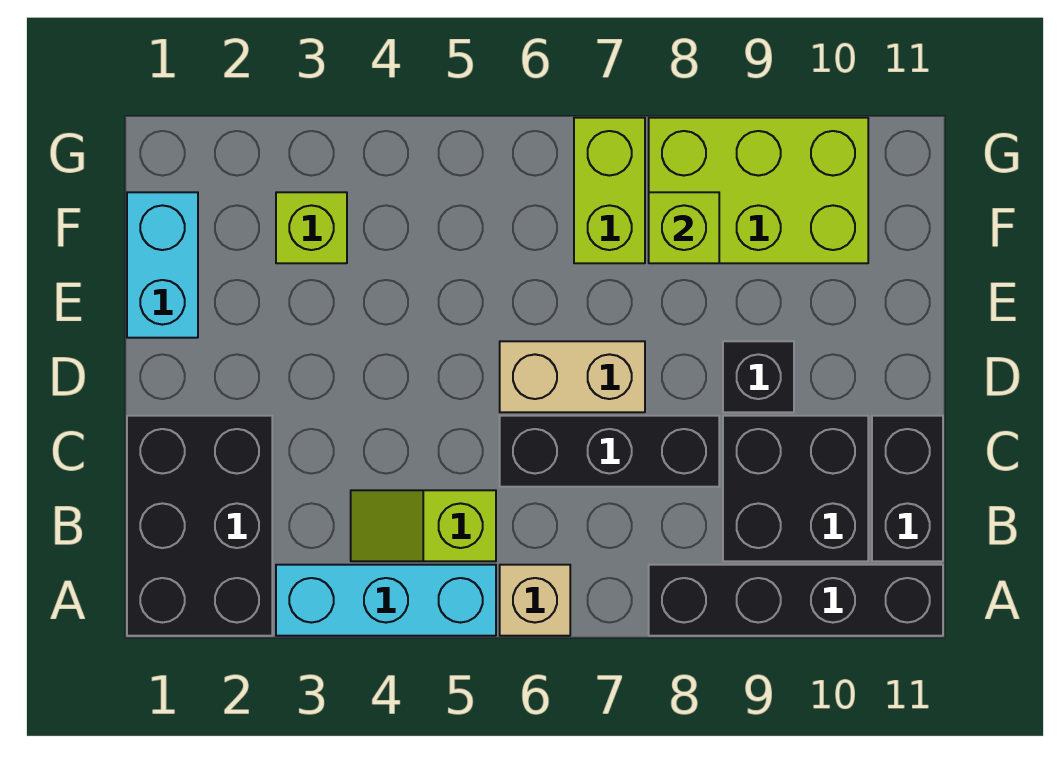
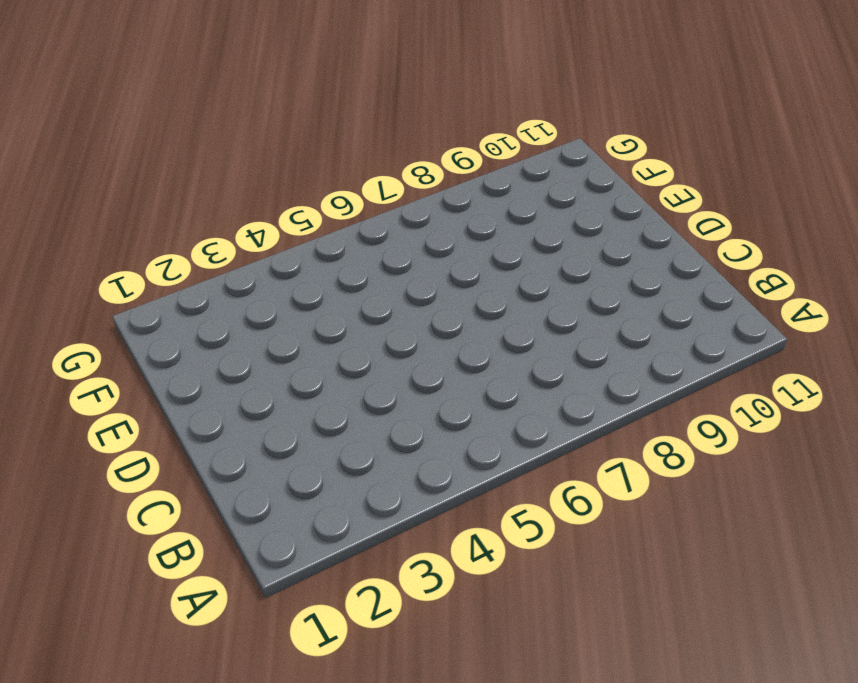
none -> black 2x3 brick [127,416,272,636]
none -> cyan 1x3 brick [276,565,496,636]
none -> tan 1x1 brick [500,565,570,636]

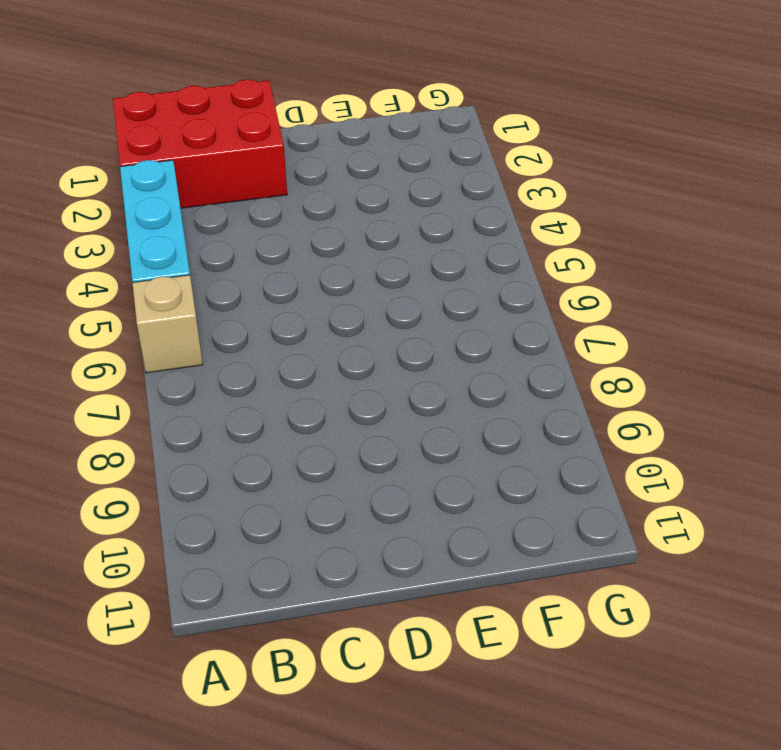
red 2x3 brick [113,80,287,208] -> black 2x3 brick [127,416,272,636]
none -> black 1x4 brick [649,565,943,636]
none -> lime 1x2 slope [351,490,496,561]
none -> black 2x2 brick [723,416,868,561]

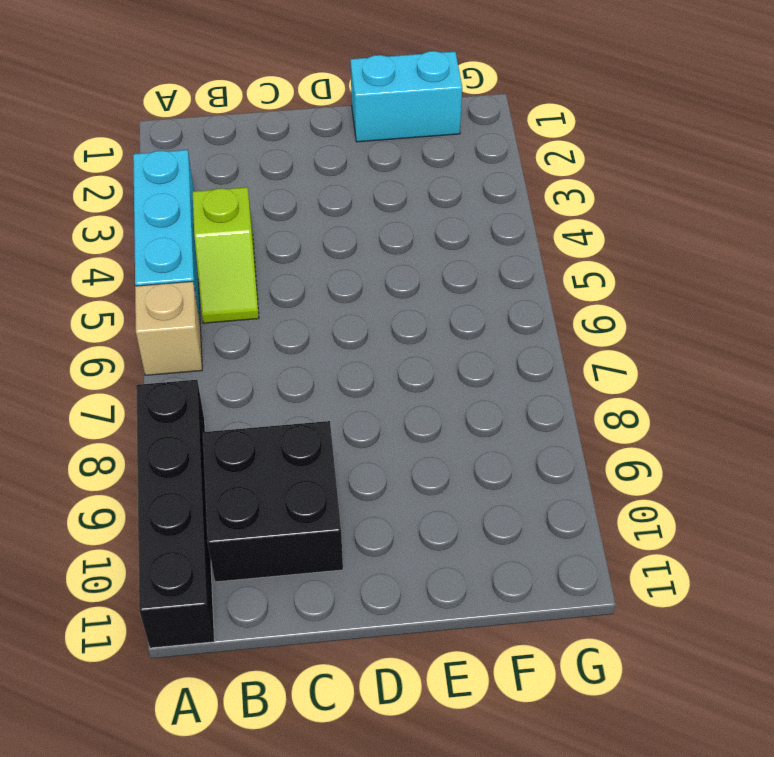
lime 1x2 slope [192,187,259,323] -> lime 1x2 slope turned to [351,490,496,561]
none -> black 2x3 brick [127,416,272,636]
none -> black 1x2 brick [872,416,943,561]
none -> black 1x3 brick [500,416,719,487]

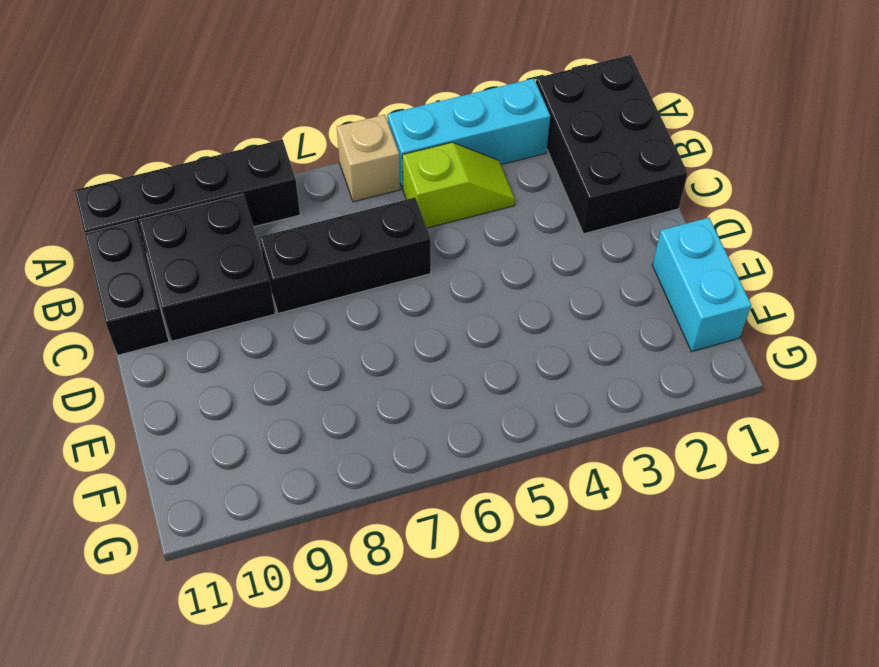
none -> tan 1x2 brick [500,341,645,412]
none -> black 1x1 brick [723,341,794,412]
none -> lime 1x1 brick [276,192,347,263]

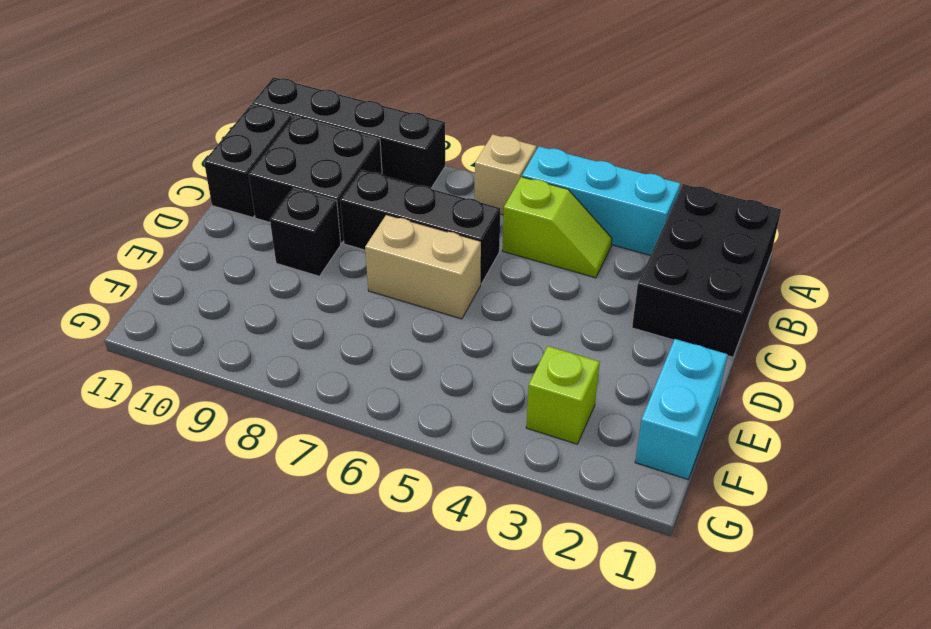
none -> lime 1x2 brick [574,118,645,263]
none -> lime 2x3 brick [649,118,868,263]
none -> lime 1x1 brick [649,192,719,263]

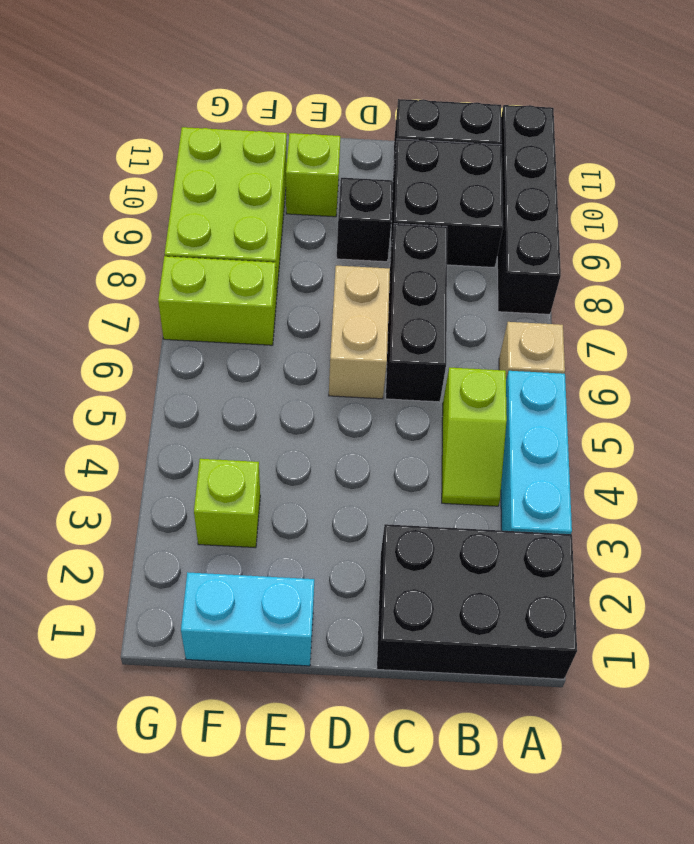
lime 1x1 brick [286,133,340,217] -> lime 1x1 brick moved to [649,192,719,263]

